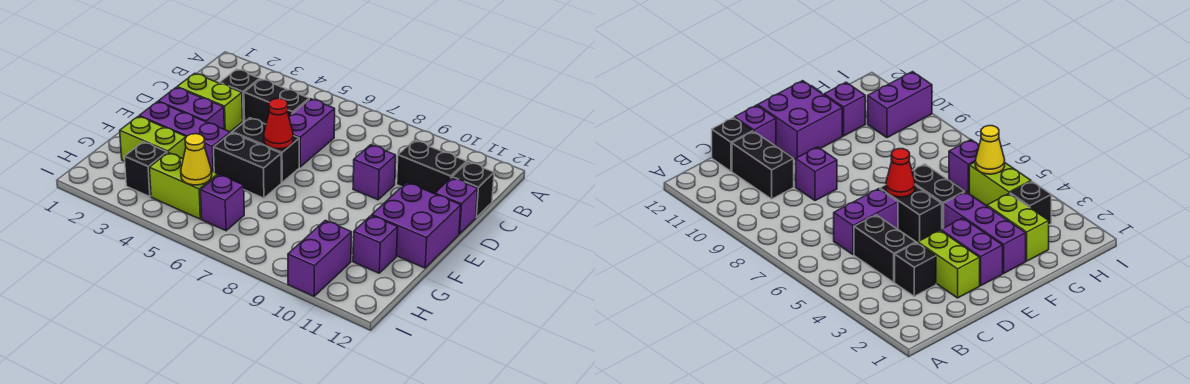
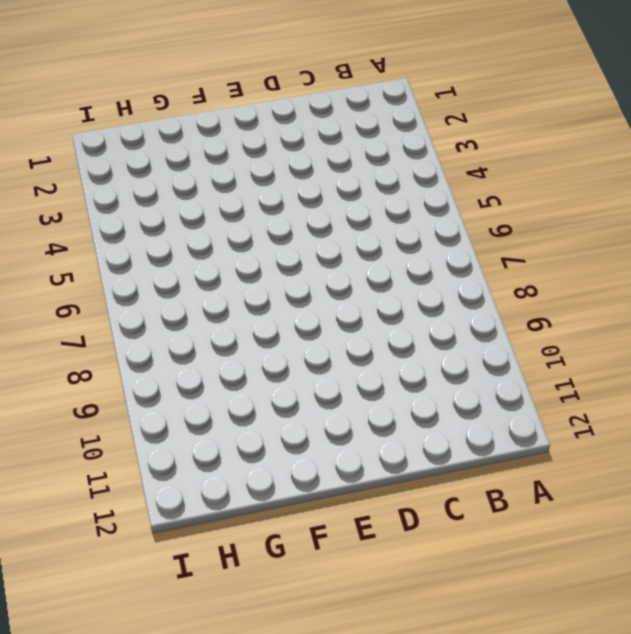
none -> black 1x1 brick [220,69,260,121]
none -> black 1x2 brick [244,79,309,124]
none -> purple 1x2 brick [289,99,335,167]

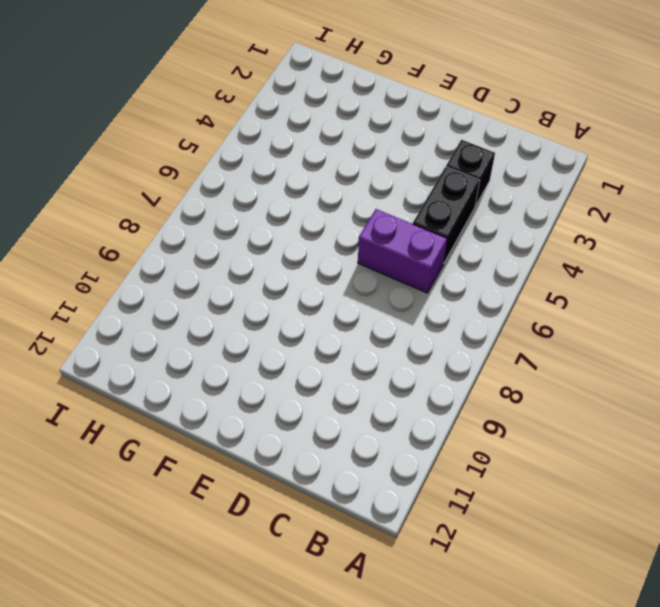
none -> black 1x2 brick [397,140,467,194]
none -> black 1x1 brick [452,162,494,217]
none -> lime 1x2 brick [177,73,243,132]

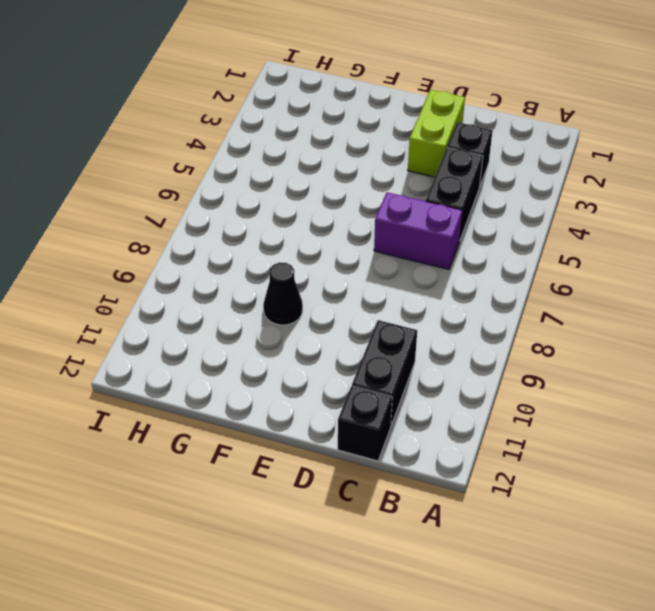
black 1x1 cone [263,262,303,325] -> none
none -> purple 1x1 brick [353,145,396,200]
none -> purple 1x1 brick [435,178,478,234]
none -> purple 1x2 brick [158,87,224,129]

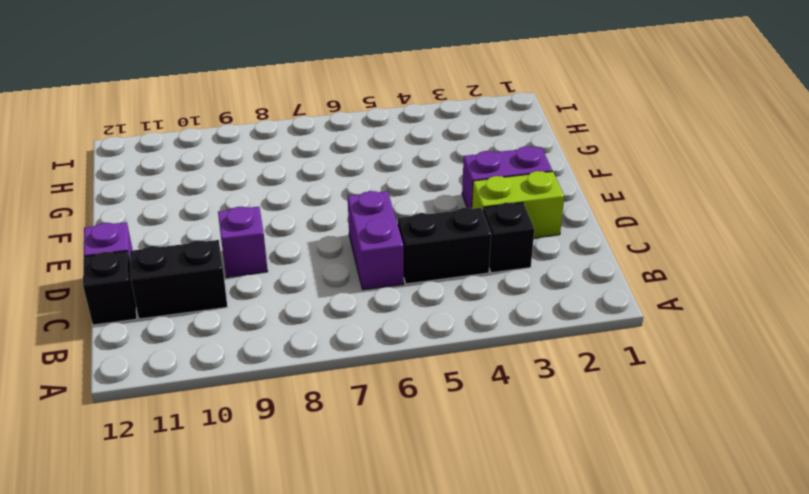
none -> black 1x2 brick [232,118,299,182]
none -> purple 2x2 brick [372,183,461,268]
none -> purple 1x3 brick [139,102,230,172]

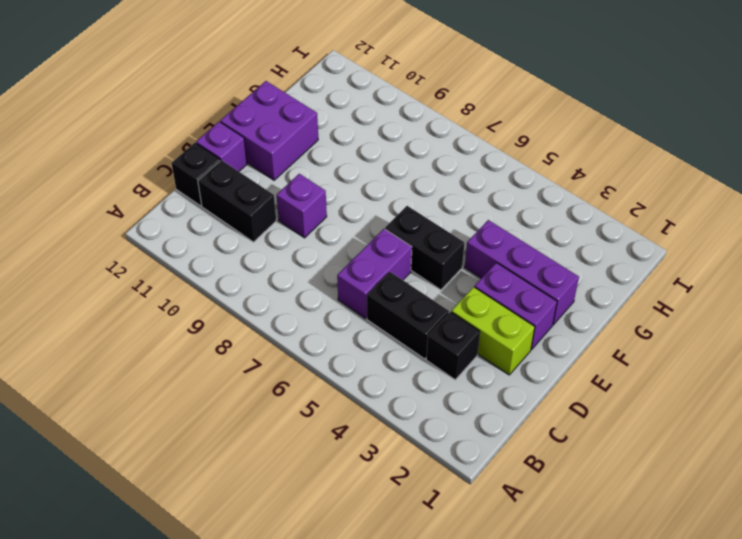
none -> black 1x2 brick [214,133,281,198]
none -> lime 1x2 brick [120,116,186,161]
none -> purple 1x1 brick [353,215,398,273]

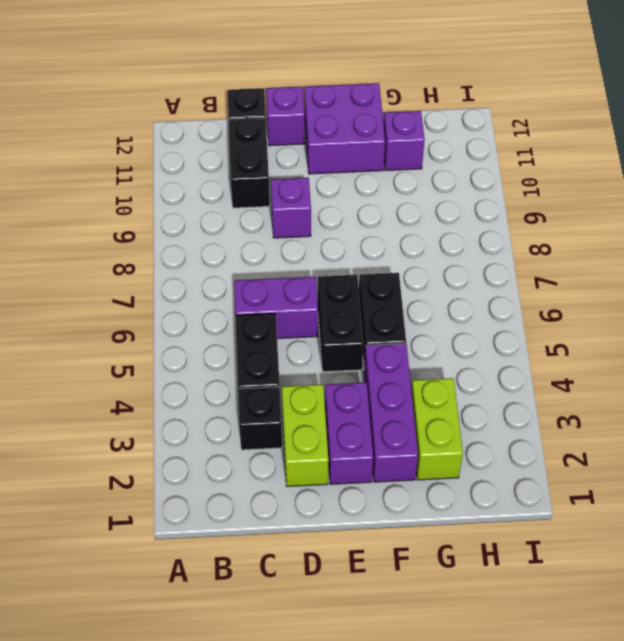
none -> black 1x1 brick [124,142,167,197]
none -> lime 1x2 brick [149,153,218,219]
none -> purple 1x1 brick [201,175,244,231]

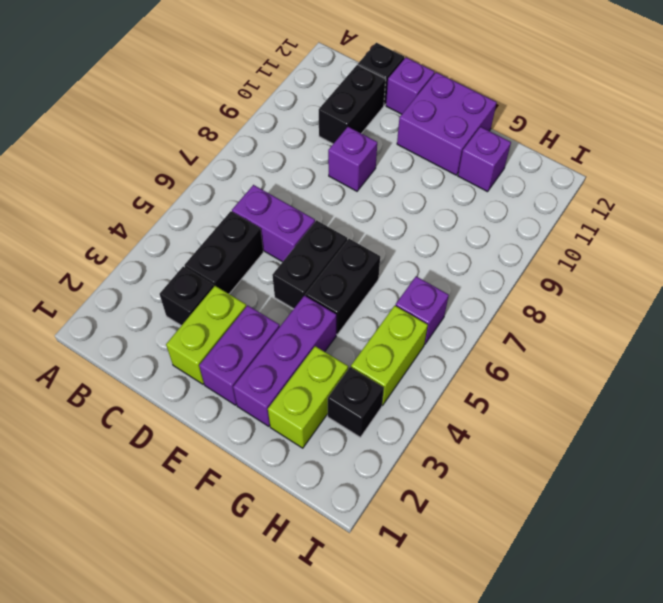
none -> purple 1x2 brick [288,220,351,296]
none -> red 1x1 cone [264,98,294,149]
none -> yellow 1x1 cone [181,134,212,185]

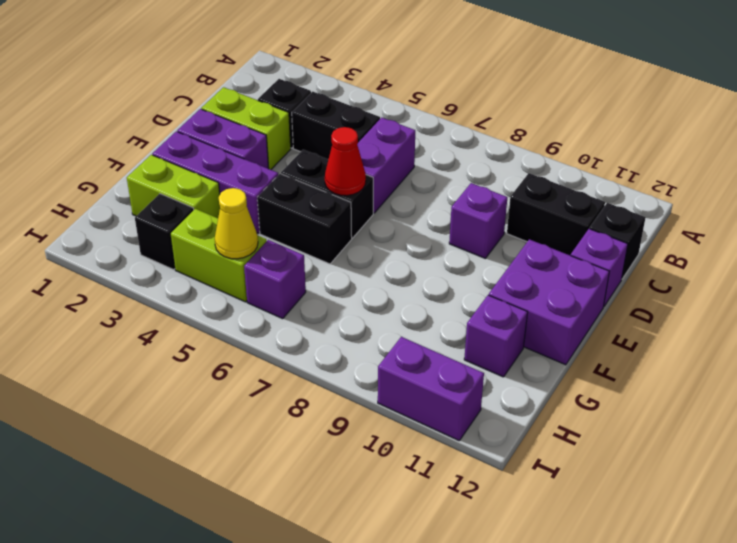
purple 1x2 brick [378,337,484,440] -> purple 1x2 brick turned to [288,220,351,296]

